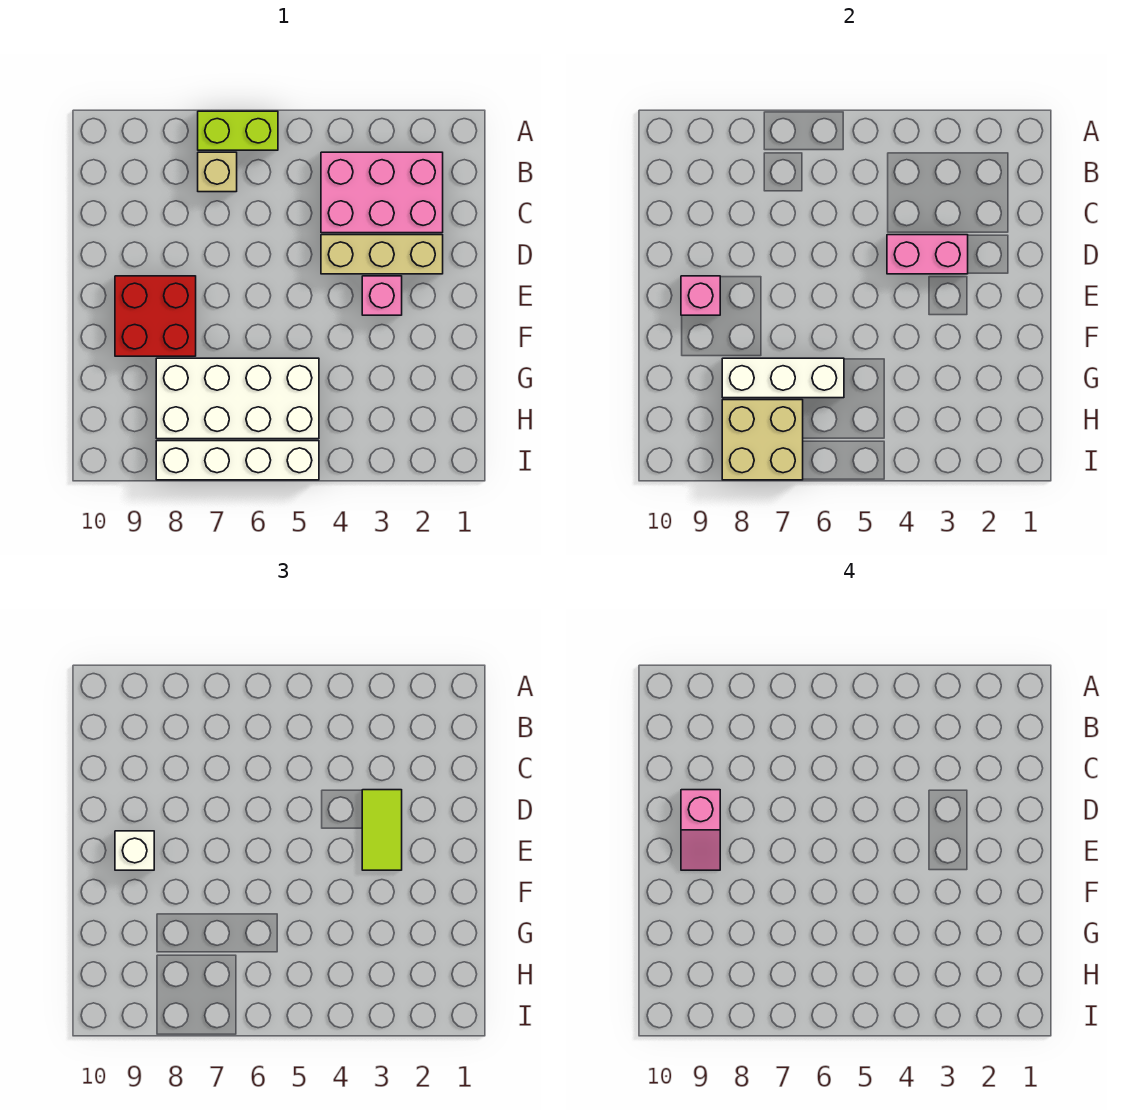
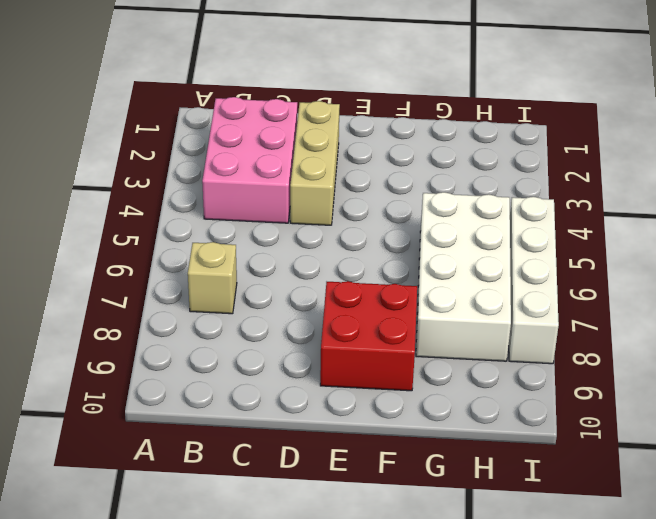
none -> lime 1x2 brick [198,111,278,150]
none -> pink 1x1 brick [362,276,402,315]
none -> pink 1x2 brick [887,235,968,274]

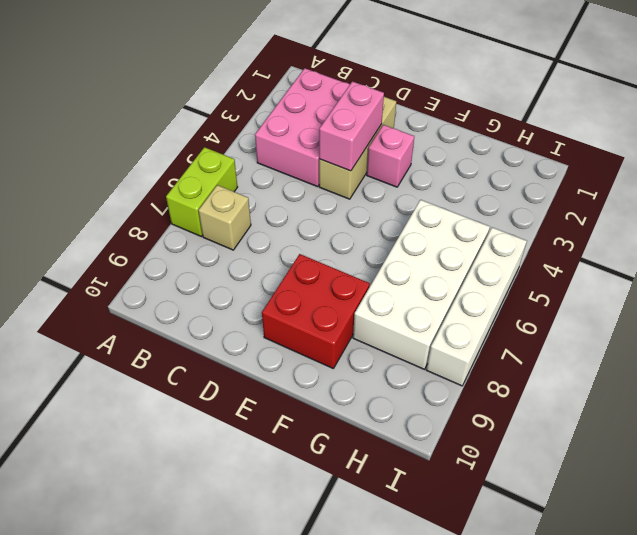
none -> pink 1x1 brick [681,276,720,315]
none -> white 1x3 brick [722,358,844,398]
none -> tan 2x2 brick [722,400,803,480]

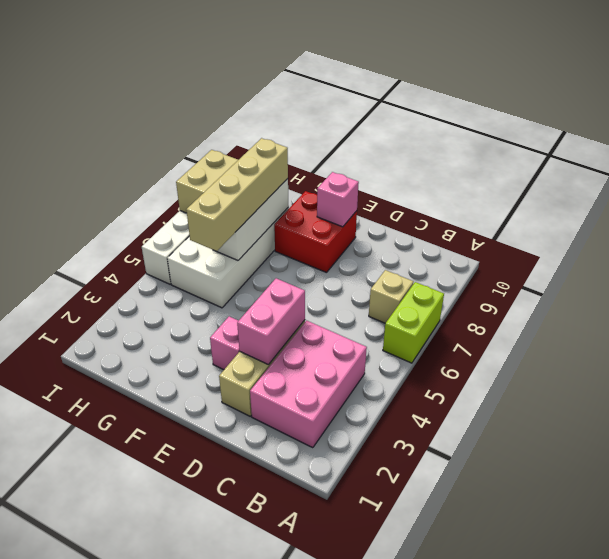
tan 1x4 brick [186,138,288,251] -> none
none -> lime 1x2 tile [362,790,402,870]
none -> white 1x1 brick [115,831,154,870]
none -> pink 1x2 slope [681,790,720,870]

